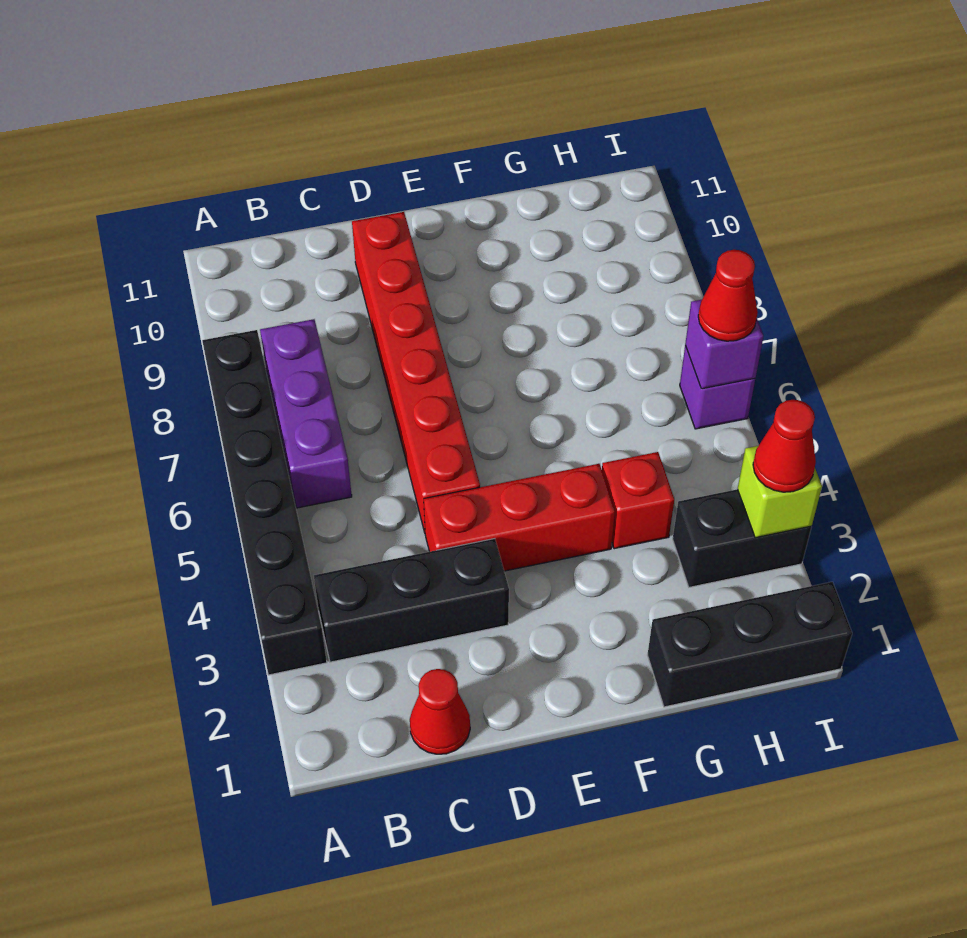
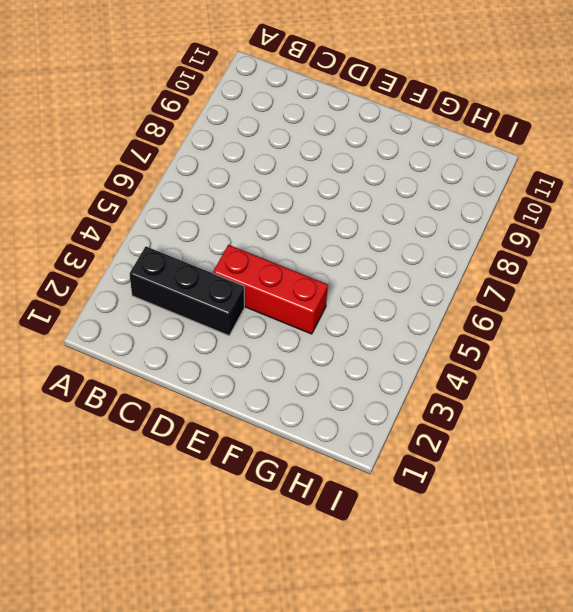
none -> black 1x6 brick [202,330,327,675]
none -> purple 1x3 brick [260,319,352,508]
none -> red 1x1 cone [410,669,470,754]

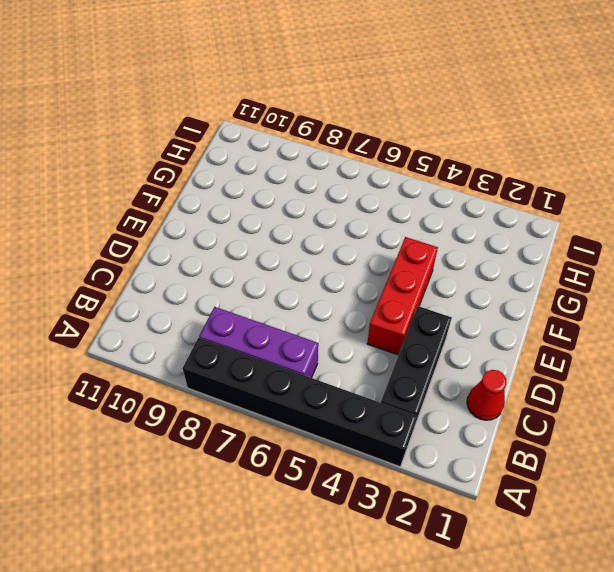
none -> red 1x6 brick [352,212,480,533]
none -> black 1x3 brick [648,582,852,707]
none -> red 1x1 brick [602,452,674,549]

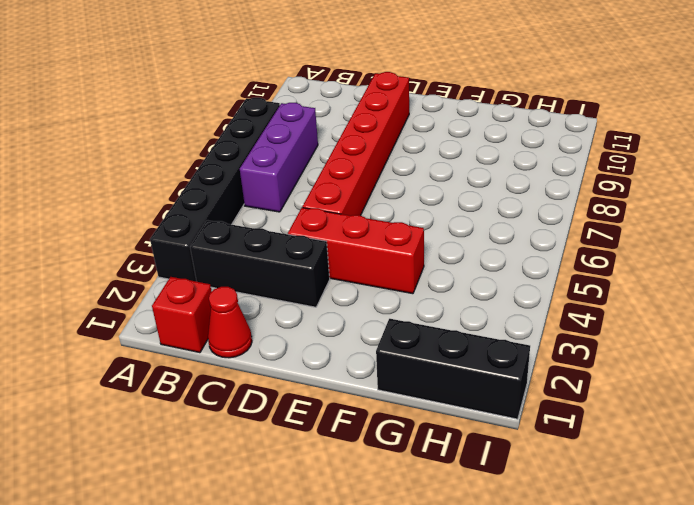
red 1x1 brick [152,277,212,353] -> red 1x1 brick moved to [602,452,674,549]
none -> black 1x2 brick [673,489,812,587]
none -> purple 1x1 brick [680,346,755,429]
none -> lime 1x1 brick [738,446,822,538]

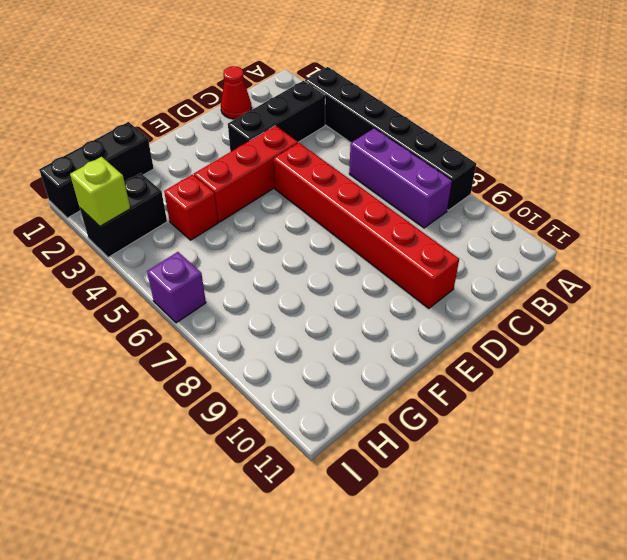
none -> purple 1x1 brick [685,300,764,389]
none -> red 1x1 cone [753,400,816,492]
none -> red 1x1 cone [698,250,758,341]

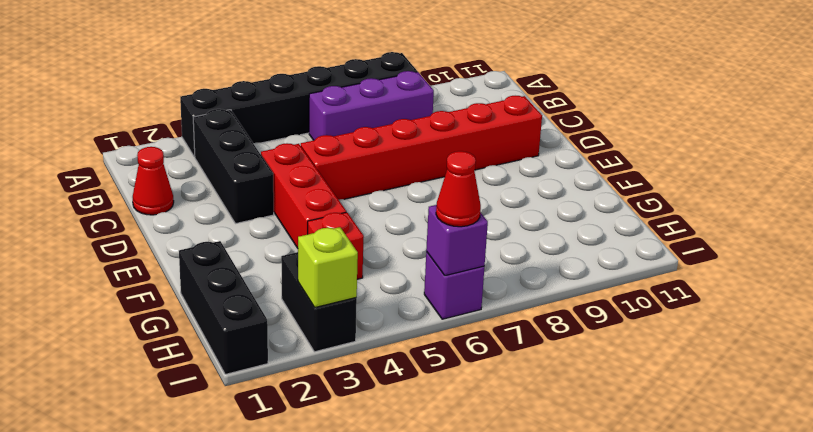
none -> red 1x1 cone [753,400,816,492]

